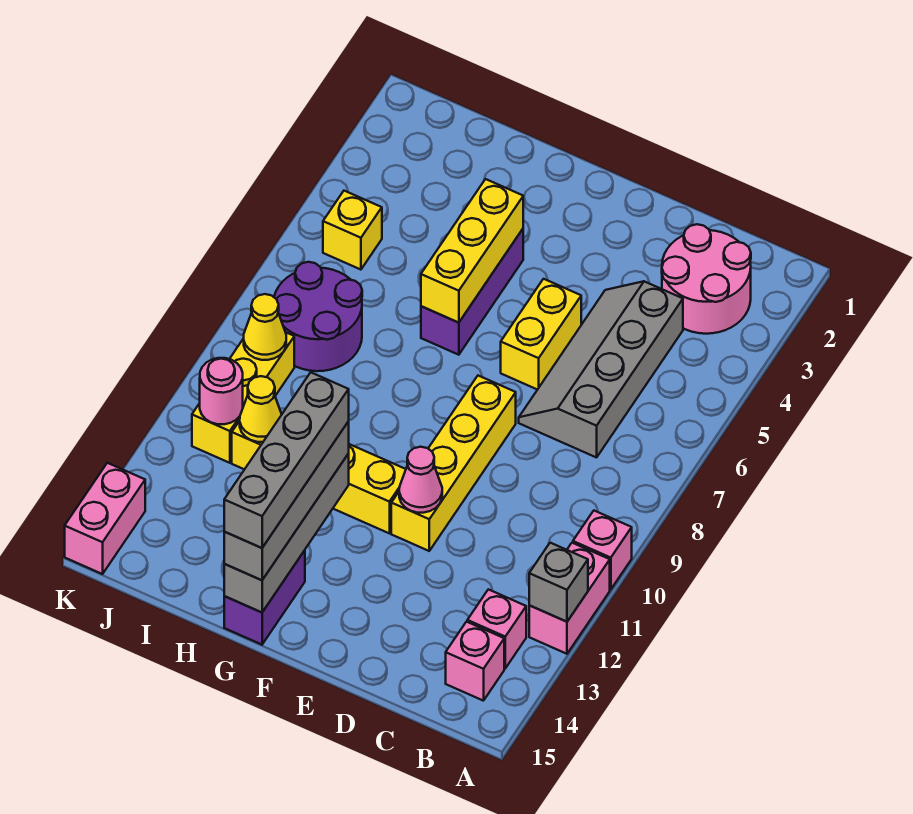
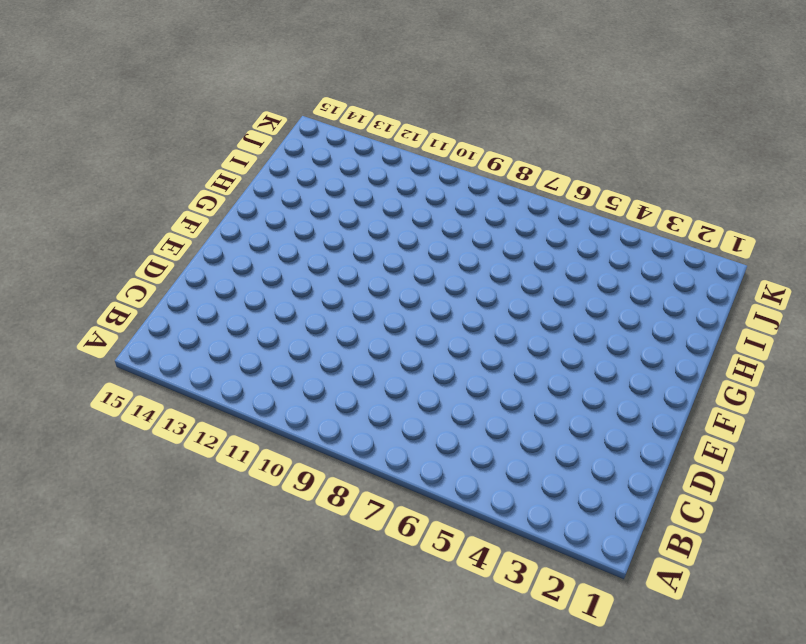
none -> pink 1x1 brick [573,511,632,589]
none -> pink 1x2 brick [529,543,610,654]
none -> pink 2x2 round brick [662,224,751,334]

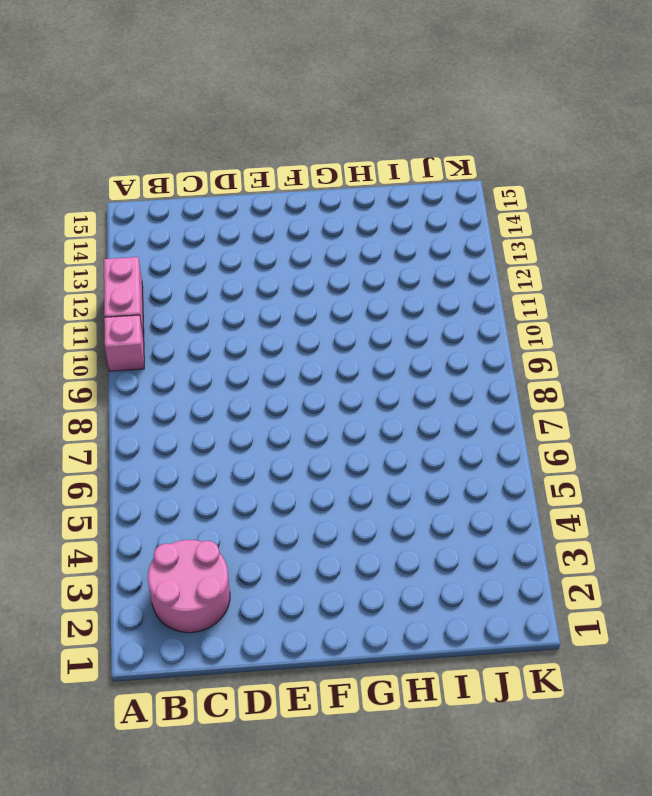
none -> pink 1x1 brick [467,589,526,668]
none -> pink 1x1 brick [446,622,504,701]
none -> grey 2x4 slope [519,281,683,458]

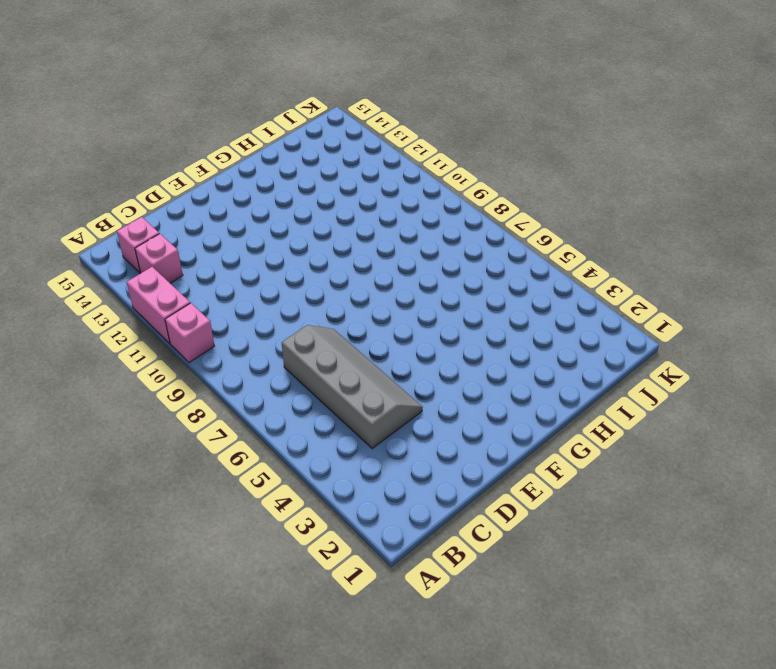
none -> pink 2x2 round brick [662,224,751,334]
none -> yellow 1x2 brick [501,279,581,390]
none -> yellow 1x4 brick [391,376,516,551]

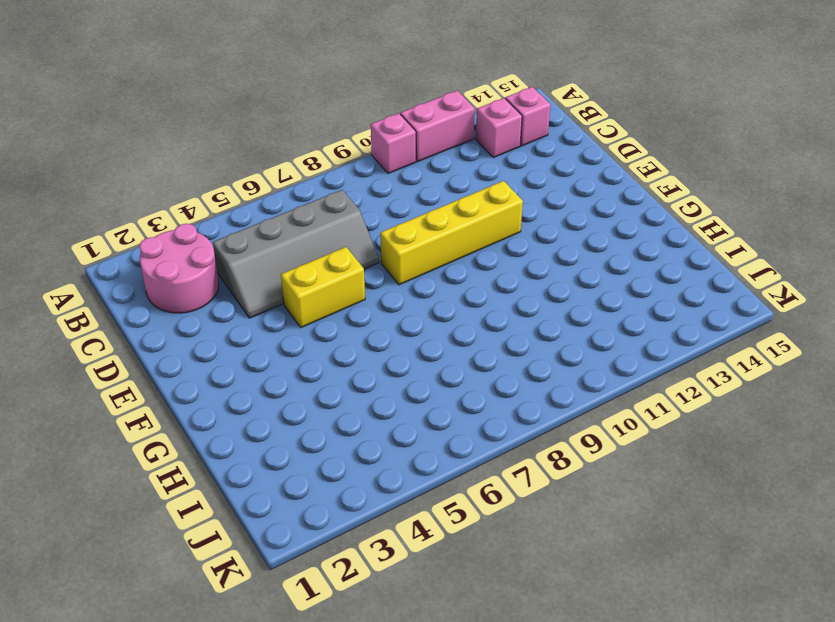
none -> yellow 1x4 brick [232,421,406,533]
none -> purple 1x3 brick [421,229,523,355]
none -> purple 1x2 brick [224,550,305,645]

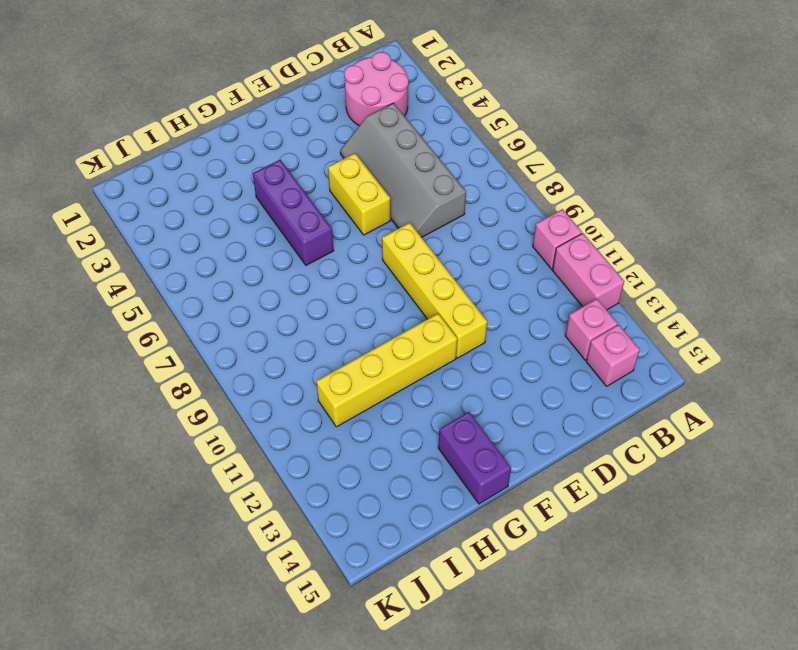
none -> purple 2x2 round brick [274,262,362,371]
none -> yellow 1x1 brick [323,191,382,270]
none -> yellow 1x3 brick [192,333,294,463]

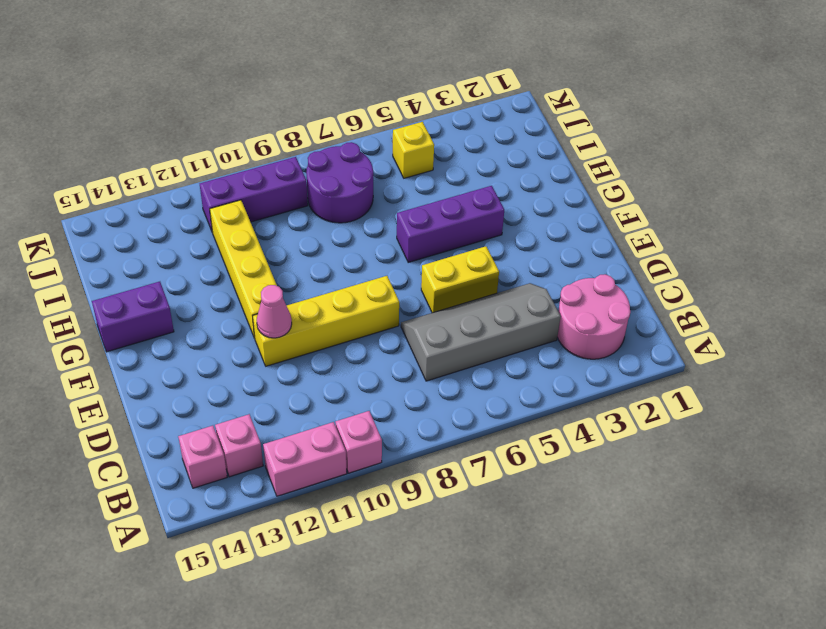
purple 1x3 brick [200,157,308,233] -> yellow 1x3 brick [192,333,294,463]
none -> pink 1x2 brick [65,463,145,574]
none -> grey 1x1 brick [529,543,588,622]
none -> yellow 1x3 brick [421,179,523,323]

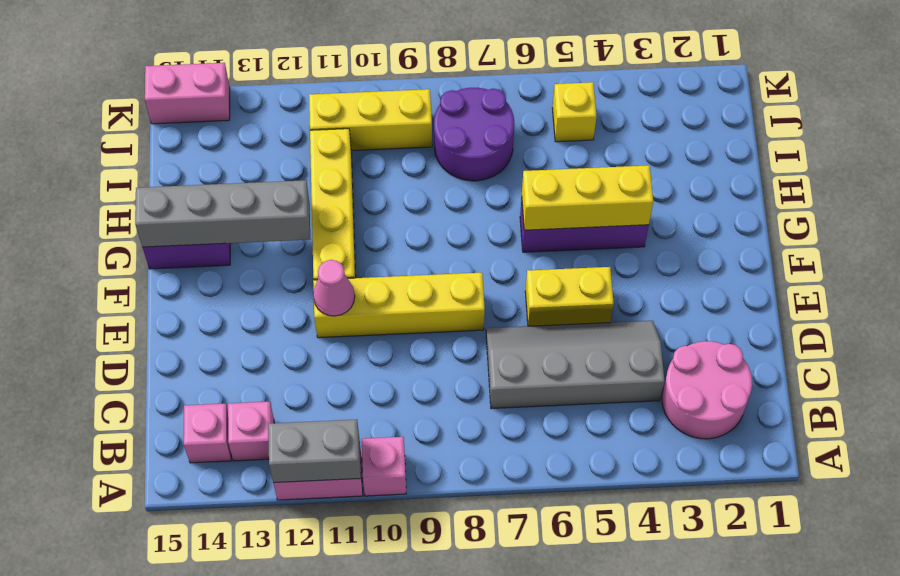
grey 1x2 brick [268,419,361,483] -> grey 1x1 brick [529,543,588,622]
none -> yellow 1x1 cone [240,376,282,442]
none -> yellow 1x1 cone [244,294,286,360]
none -> pink 1x1 round brick [200,358,243,424]

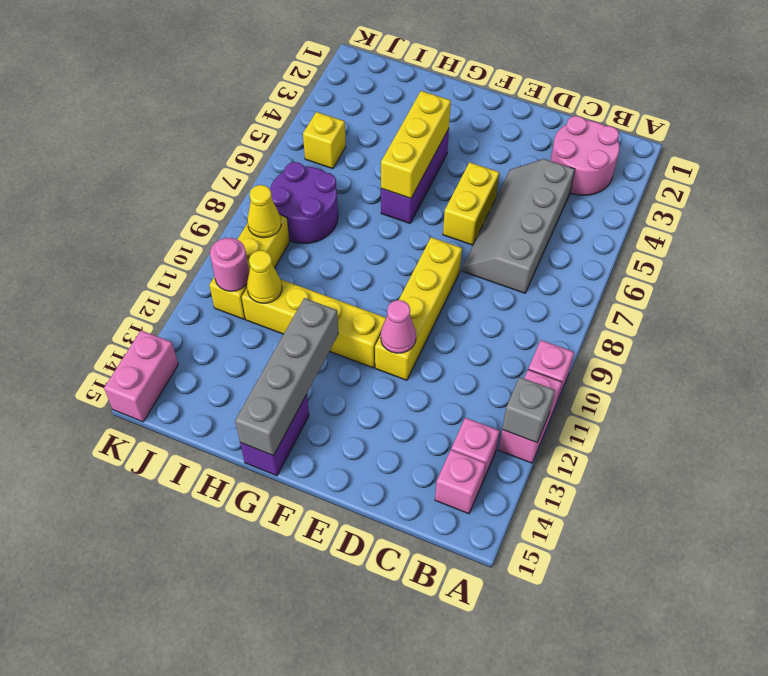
none -> grey 1x4 brick [224,422,349,580]
none -> grey 1x4 brick [224,372,349,548]

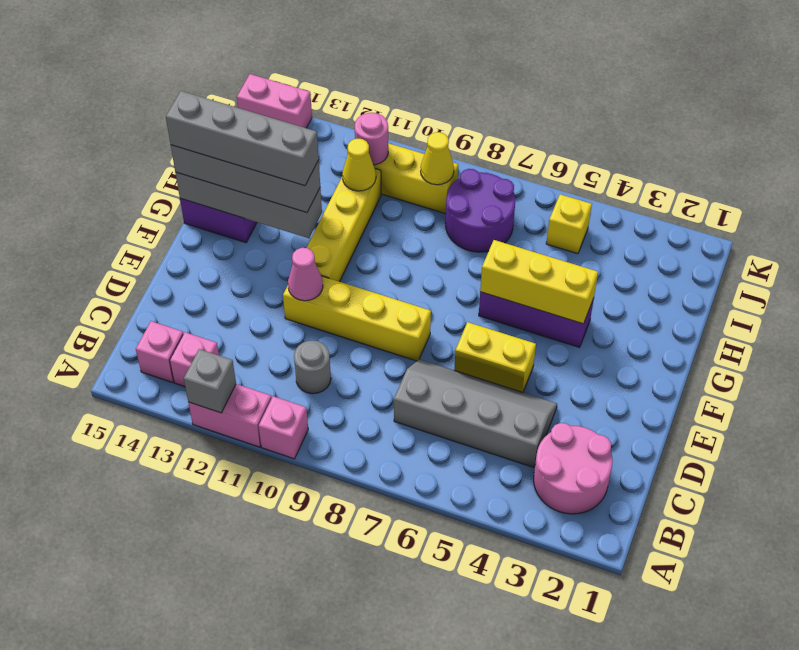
grey 1x1 round brick [294,341,331,394] -> none

